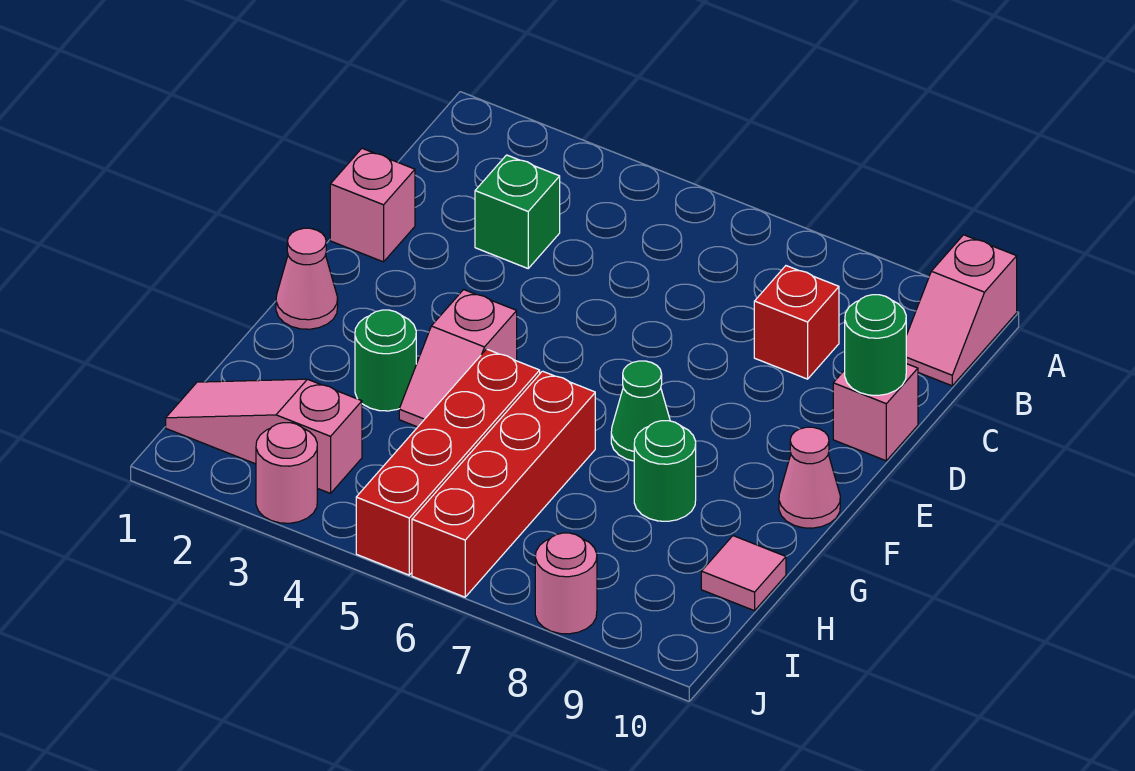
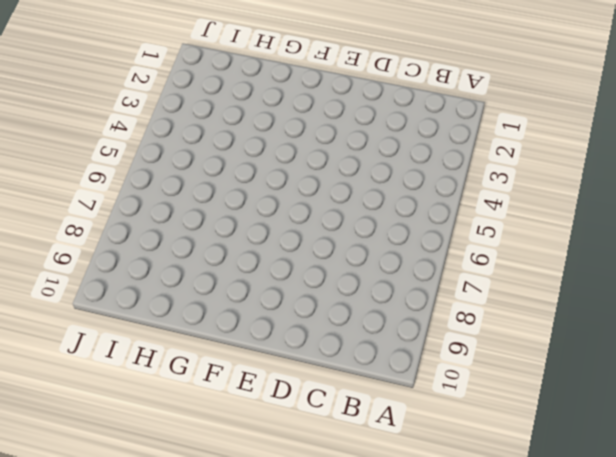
none -> pink 1x2 slope [906,235,1017,386]
none -> green 1x1 brick [475,155,560,268]
none -> red 1x1 brick [754,266,839,379]

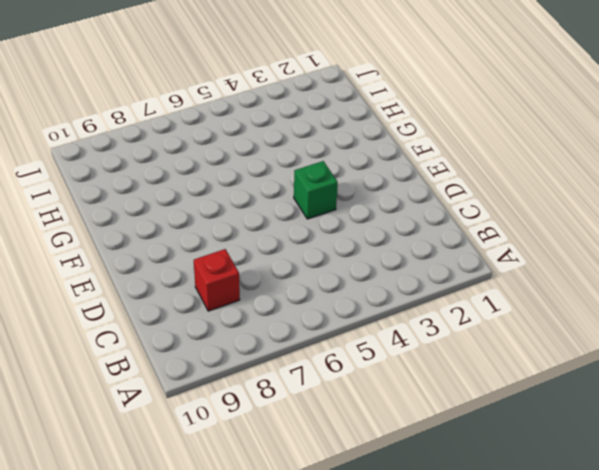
green 1x1 brick [294,161,338,219] -> green 1x1 brick moved to [475,155,560,268]
none -> pink 1x2 slope [906,235,1017,386]
none -> pink 1x1 brick [330,148,415,262]
none -> pink 1x1 brick [833,364,918,461]

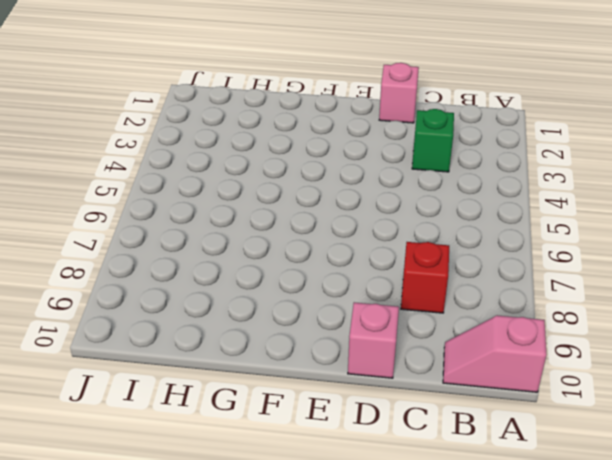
none -> pink 1x1 cone [276,228,338,329]
none -> pink 1x2 slope [399,290,517,427]
none -> green 1x1 cone [611,361,670,461]

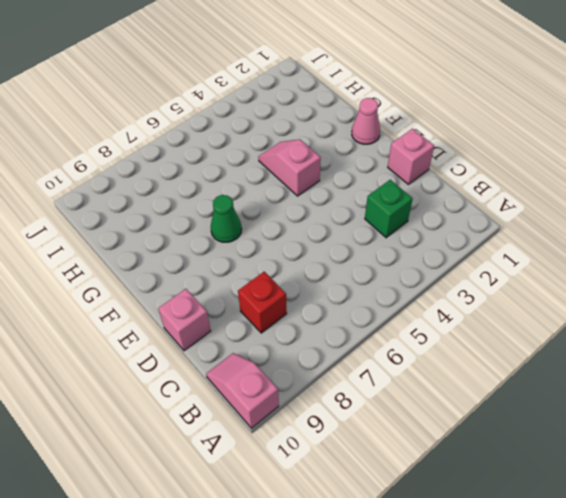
none -> pink 1x1 cone [779,427,840,528]
none -> green 1x1 round brick [355,310,416,411]
none -> red 1x4 brick [356,349,540,575]

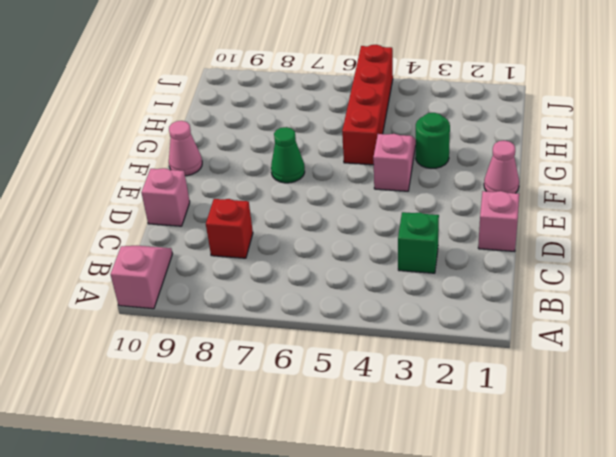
none -> red 1x4 brick [412,371,595,597]
none -> green 1x1 round brick [634,421,696,521]
none -> pink 1x1 tile [701,536,786,611]

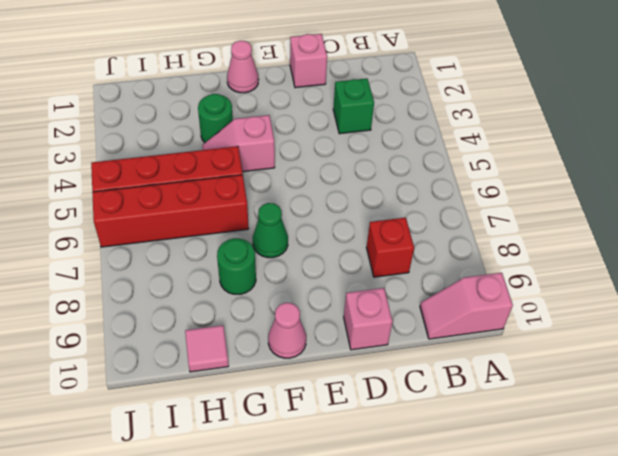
none -> pink 1x3 slope [166,379,362,493]
none -> pink 1x1 round brick [256,423,317,523]
none -> pink 1x1 round brick [535,533,597,634]

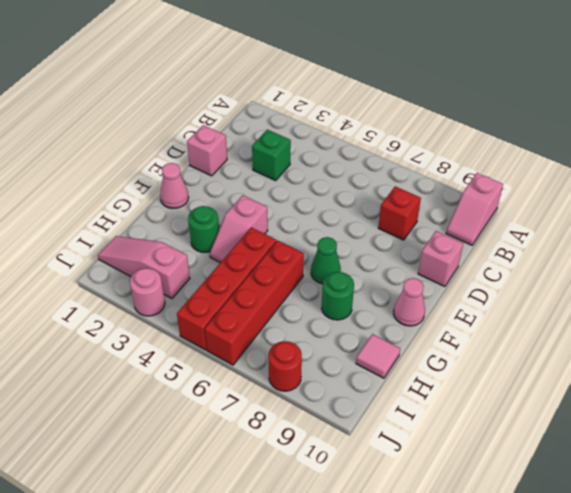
red 1x1 round brick [268,341,302,391] -> pink 1x1 round brick [535,533,597,634]
none -> green 1x1 round brick [845,295,906,395]

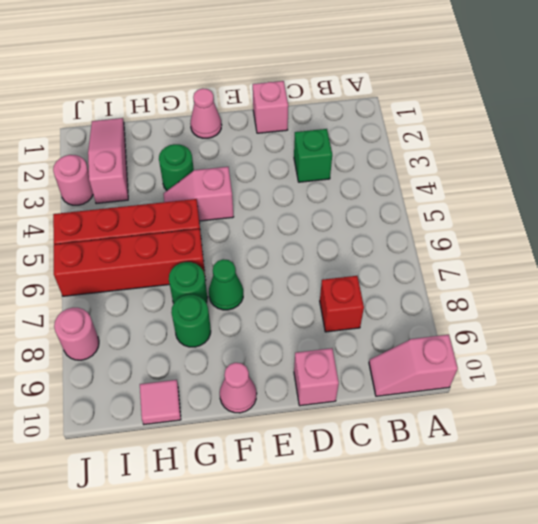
green 1x1 round brick [169,262,207,303] -> green 1x1 round brick moved to [845,295,906,395]

